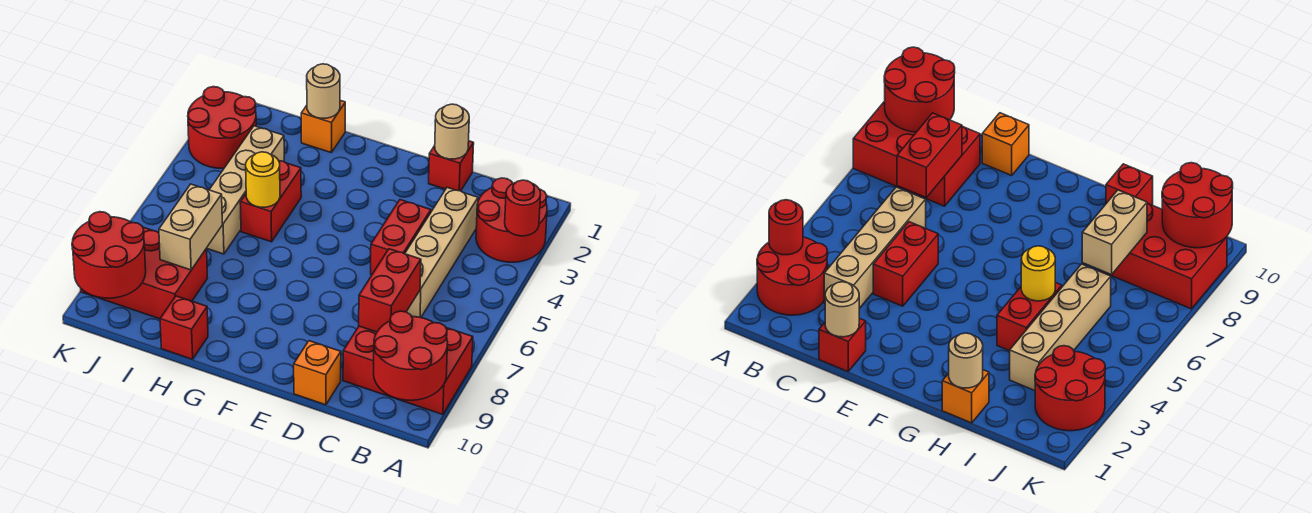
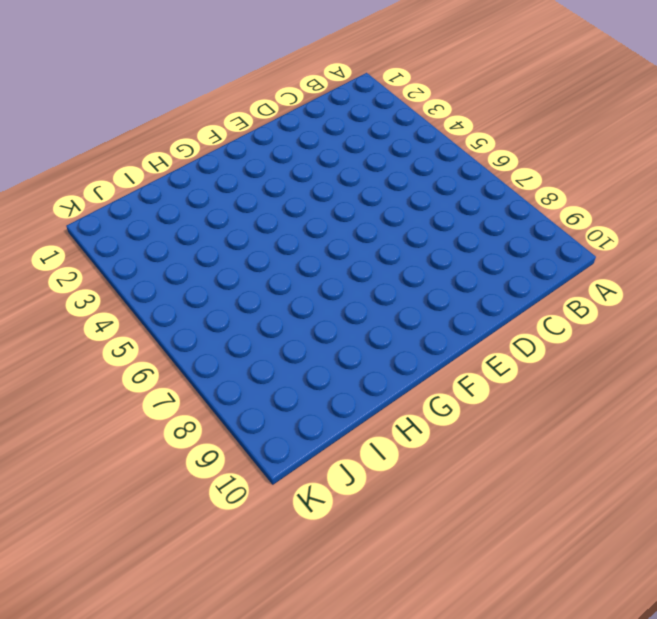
none -> red 2x2 round brick [476,178,547,262]
none -> red 2x3 brick [343,326,473,415]
none -> tan 1x4 brick [405,188,478,317]

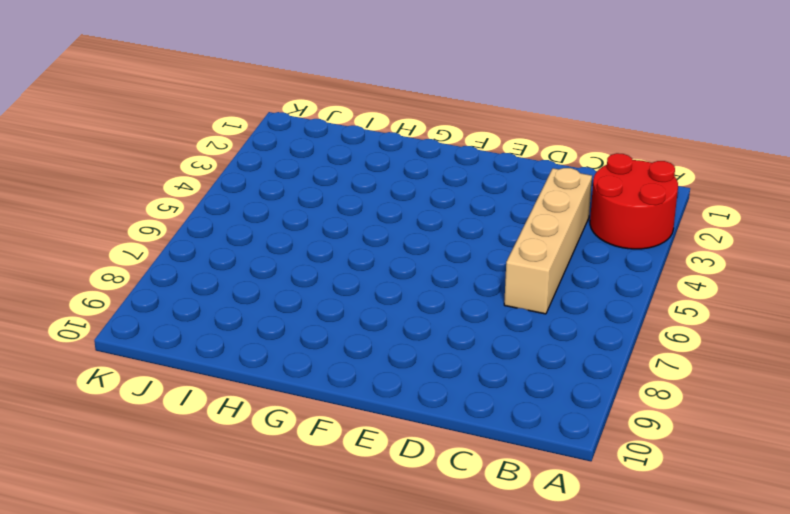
none -> red 2x3 brick [343,326,473,415]
none -> red 1x1 brick [429,141,474,191]
none -> red 1x2 brick [371,200,431,275]

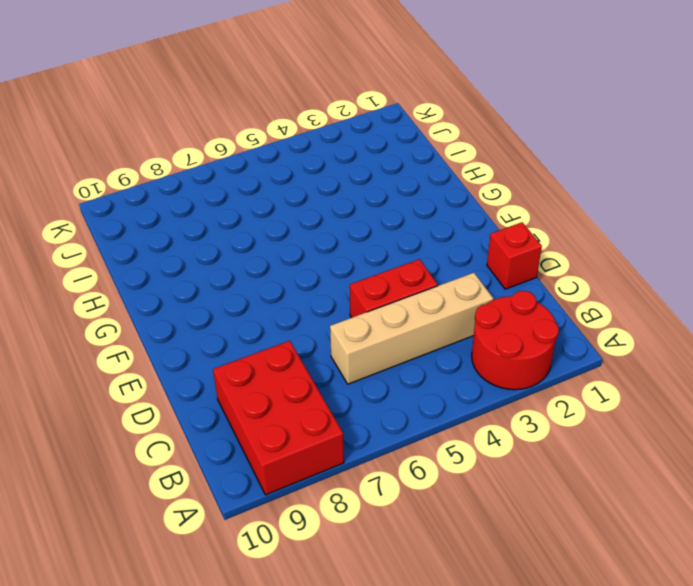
none -> orange 1x1 brick [294,341,341,405]
none -> orange 1x1 brick [301,100,345,152]
none -> red 1x2 brick [240,161,301,242]

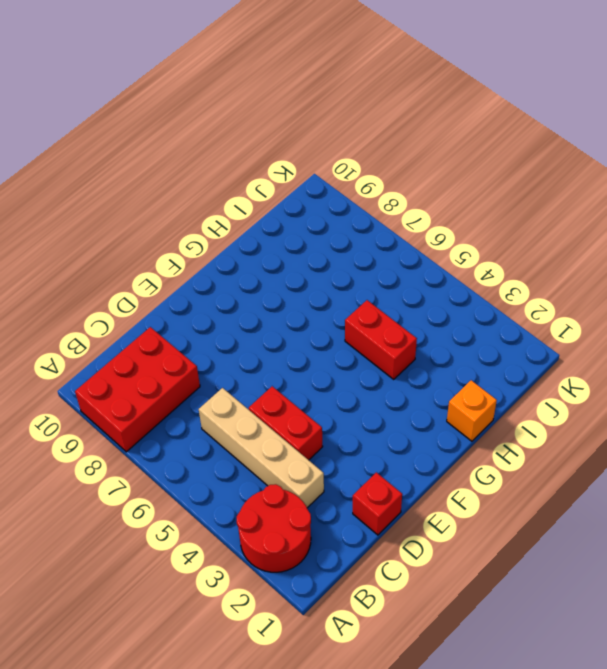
none -> orange 1x1 brick [294,341,341,405]
none -> red 1x1 brick [160,296,208,359]
none -> tan 1x4 brick [207,126,284,254]

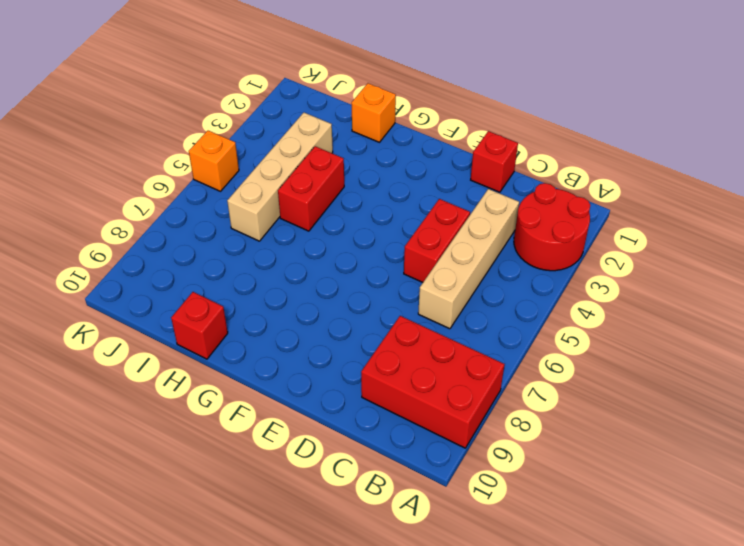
orange 1x1 brick [189,131,239,191] -> orange 1x1 brick moved to [294,341,341,405]
none -> red 2x3 brick [81,227,207,319]
none -> red 2x2 round brick [188,87,256,169]
none -> red 1x1 round brick [505,180,541,236]

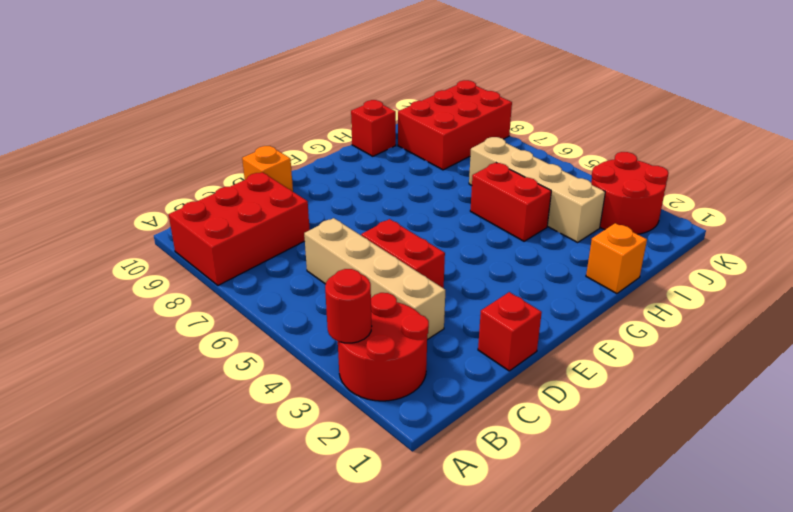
none -> red 2x2 round brick [374,311,448,400]
none -> red 1x2 brick [359,249,421,332]
none -> tan 1x1 round brick [435,104,469,159]

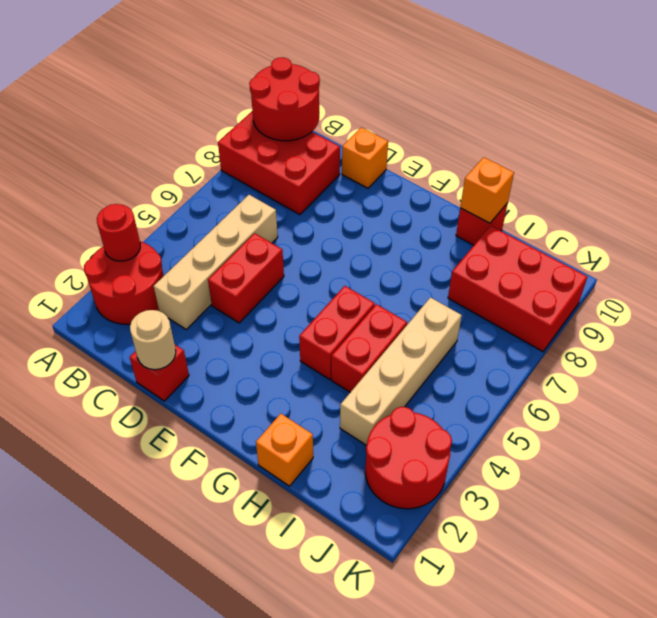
red 1x2 brick [299,286,375,380] -> red 1x2 brick moved to [359,249,421,332]
orange 1x1 brick [460,157,514,223] -> none
none -> tan 1x1 round brick [307,64,340,118]
none -> yellow 1x1 round brick [246,152,280,207]
none -> tan 1x2 brick [159,184,222,270]

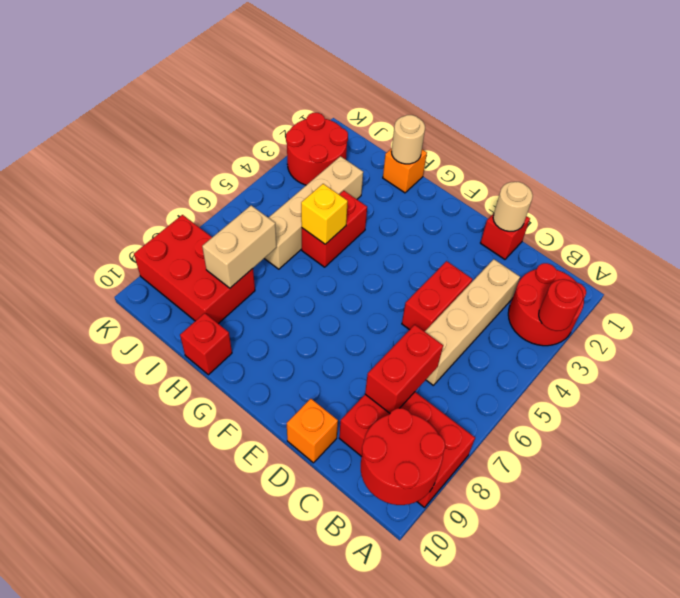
yellow 1x1 brick [301,184,348,244] -> yellow 1x1 round brick [246,152,280,207]
none -> red 2x2 round brick [72,212,146,298]

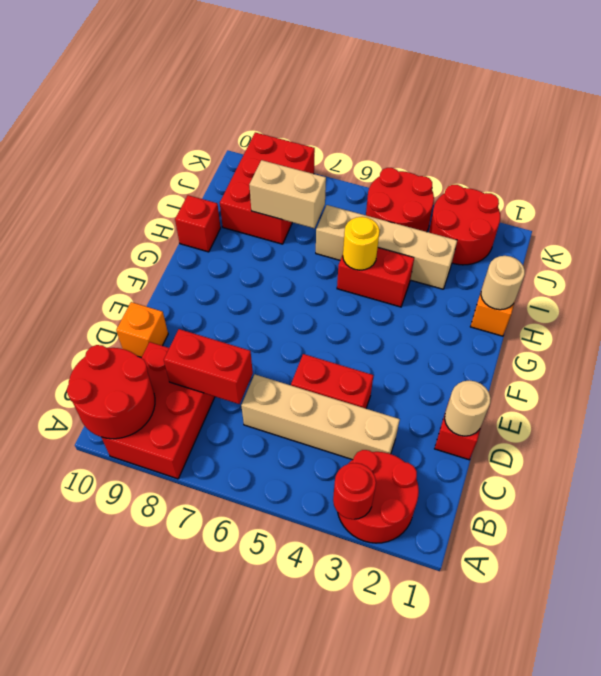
red 2x2 round brick [366,168,434,232] -> red 2x2 round brick moved to [72,212,146,298]

